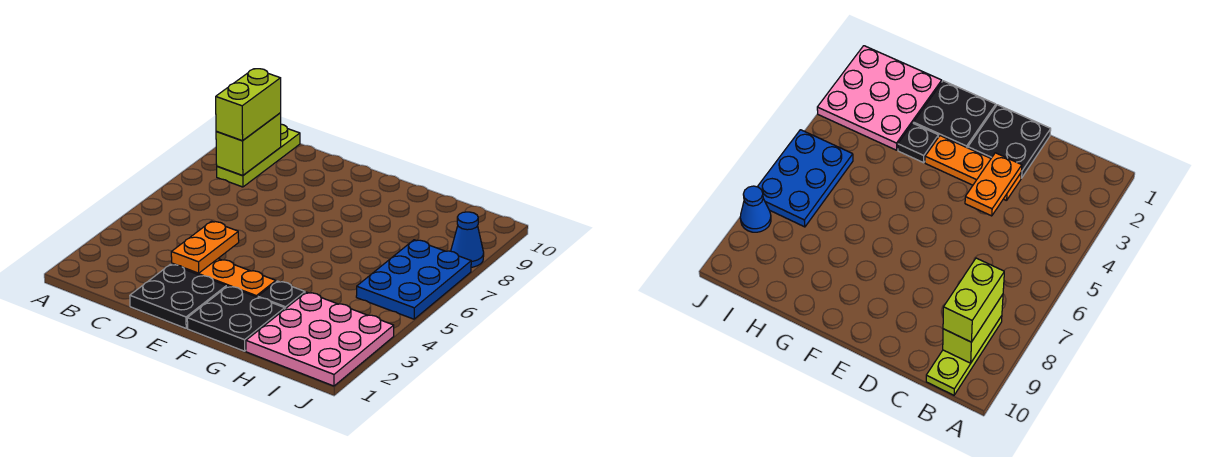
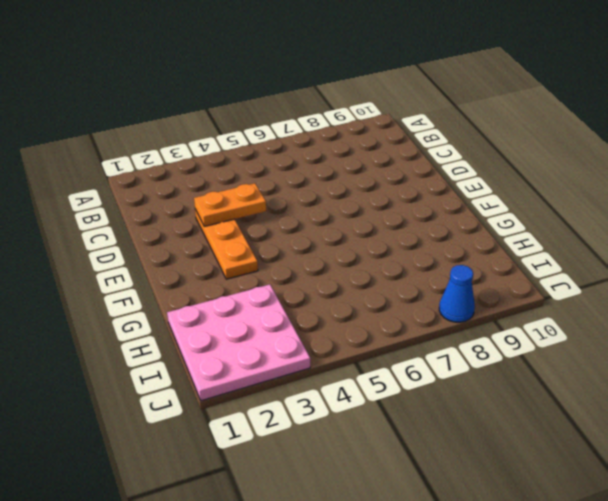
none -> lime 1x3 plate [217,124,300,187]
none -> black 2x2 plate [130,264,227,328]

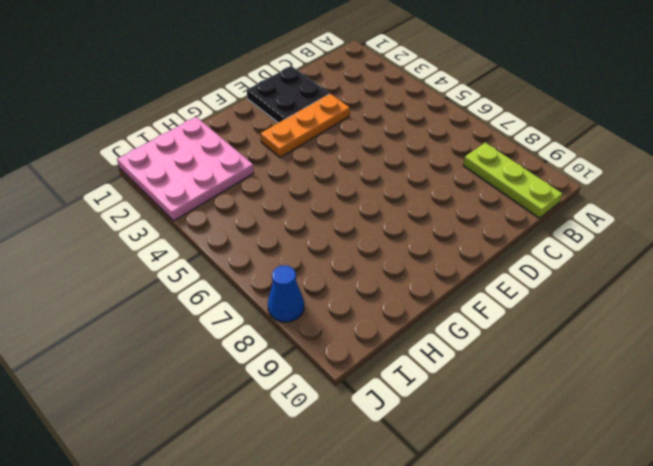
none -> black 2x2 plate [187,286,285,351]
none -> black 1x1 plate [258,281,305,309]

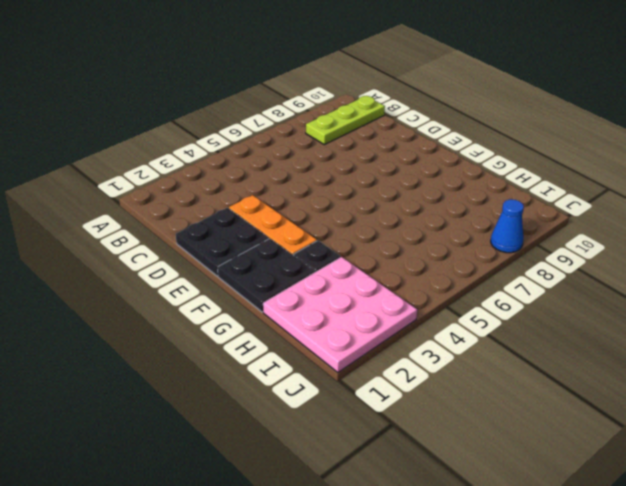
none -> blue 2x3 plate [356,240,471,319]
none -> lime 1x2 brick [216,113,281,176]

